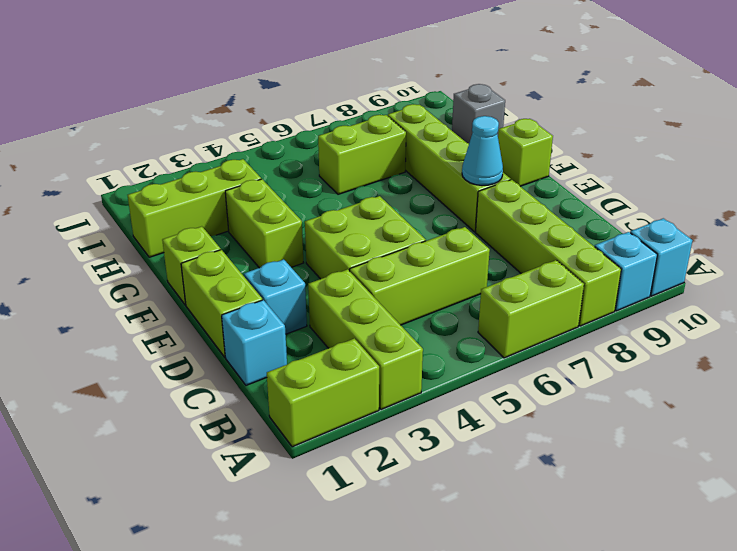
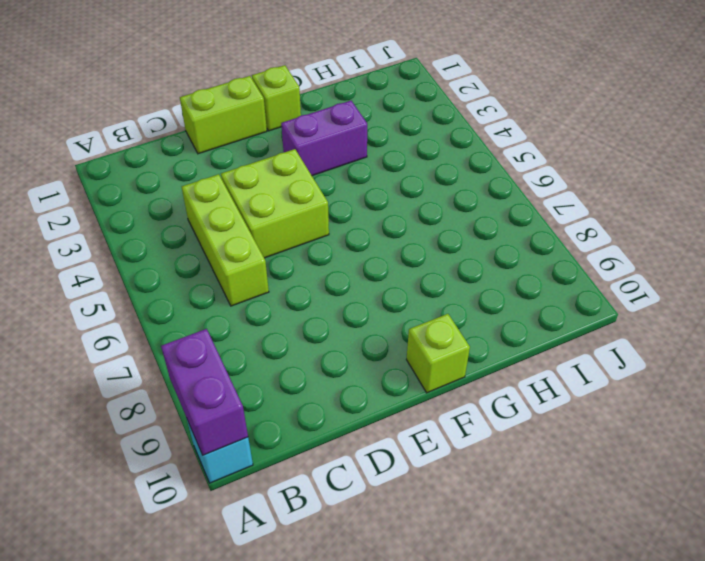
purple 1x2 brick [161,329,248,455] -> none
purple 1x2 brick [281,101,367,176] -> lime 1x2 brick [225,179,303,268]
none -> lime 1x2 brick [267,338,379,447]
none -> lime 1x3 brick [308,269,423,410]
none -> lime 1x2 brick [478,260,584,358]

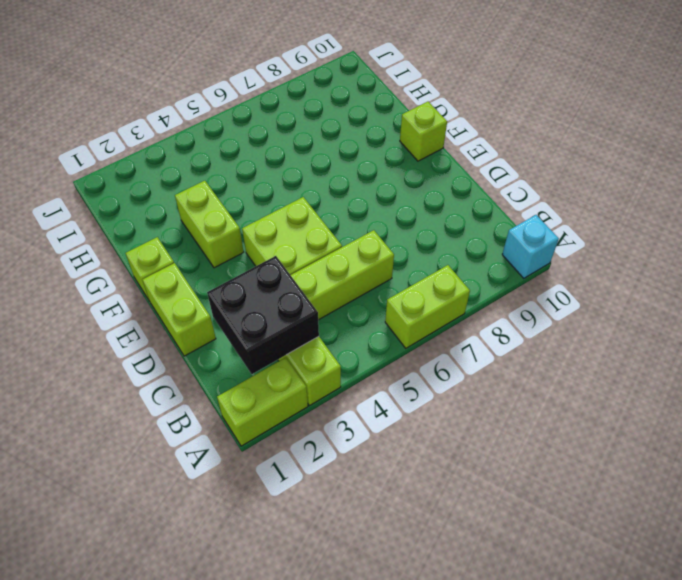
black 2x2 brick [207,256,319,374] -> none
none -> lime 1x4 brick [476,180,621,326]
none -> cyan 1x1 brick [595,232,657,311]
none -> cyan 1x1 brick [222,300,287,385]

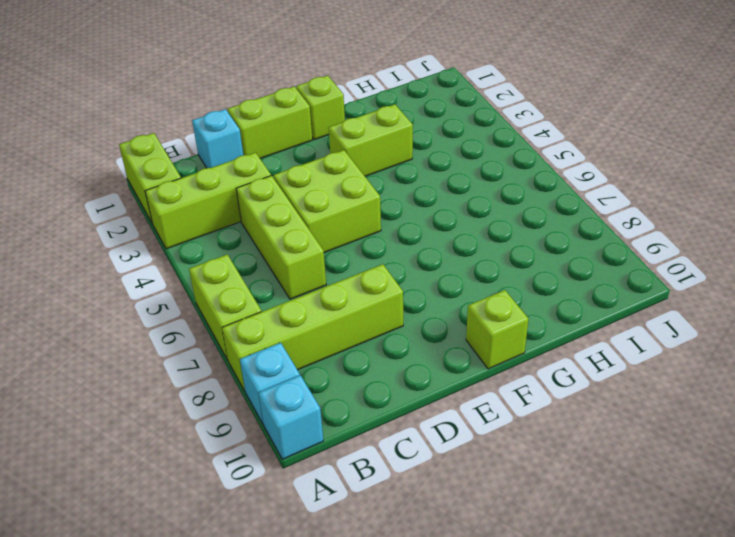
none -> cyan 1x1 brick [244,259,307,334]
none -> lime 1x4 brick [388,104,511,232]
none -> lime 1x3 brick [128,159,261,257]

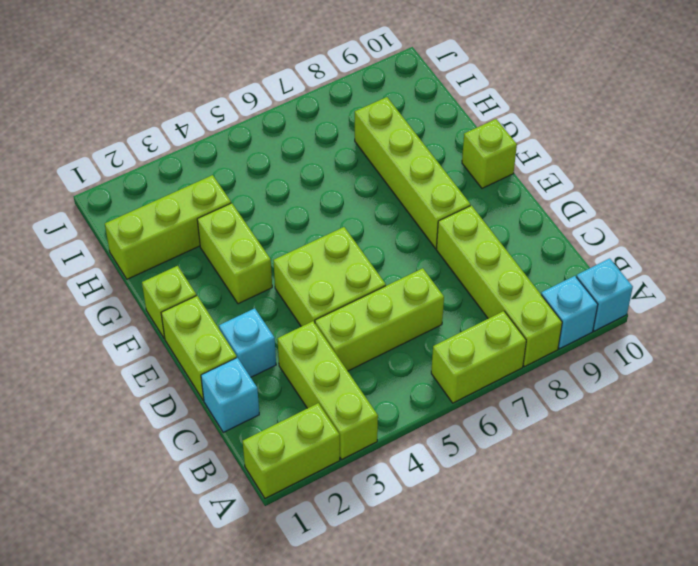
none -> lime 1x2 brick [318,115,406,194]
none -> grey 1x1 brick [452,84,505,144]
none -> cyan 1x1 cone [462,116,503,186]

